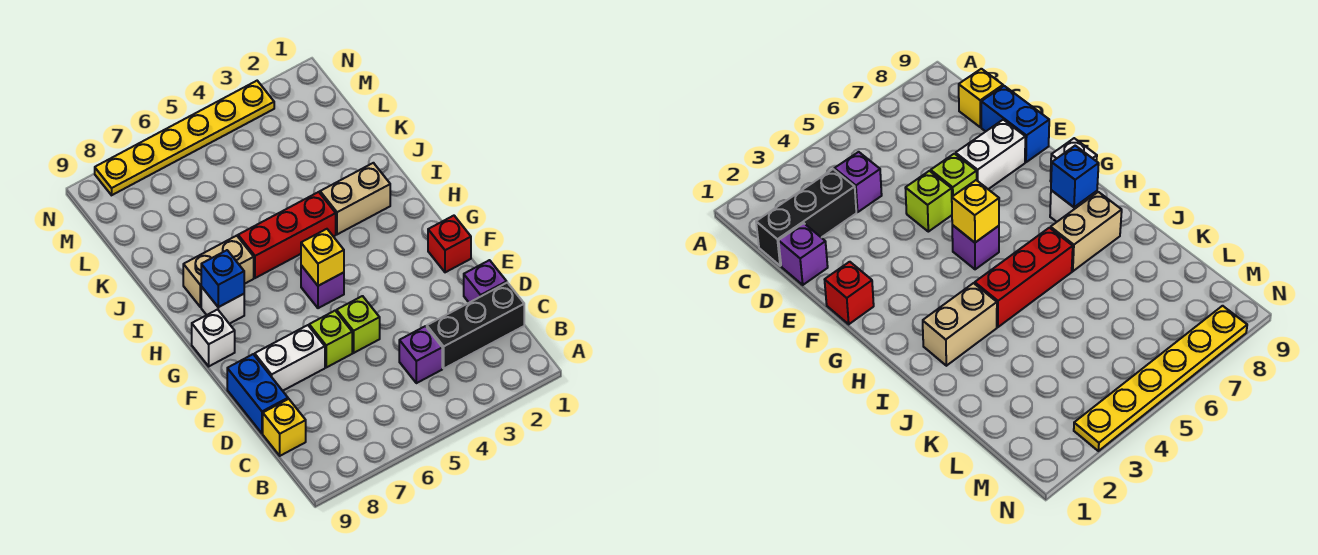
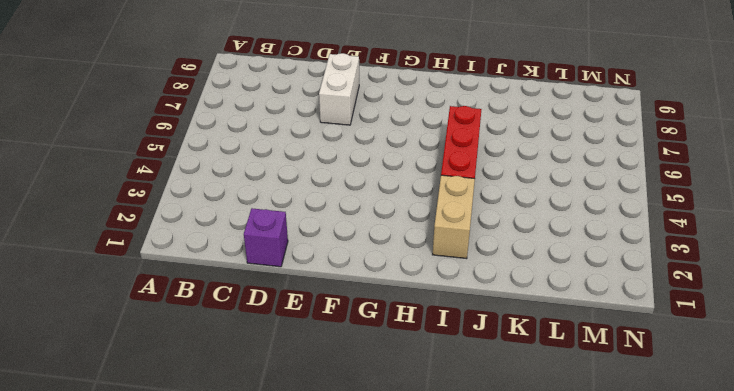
none -> black 1x3 brick [427,283,524,368]
none -> purple 1x1 brick [399,326,442,383]
none -> yellow 1x1 brick [263,399,306,456]

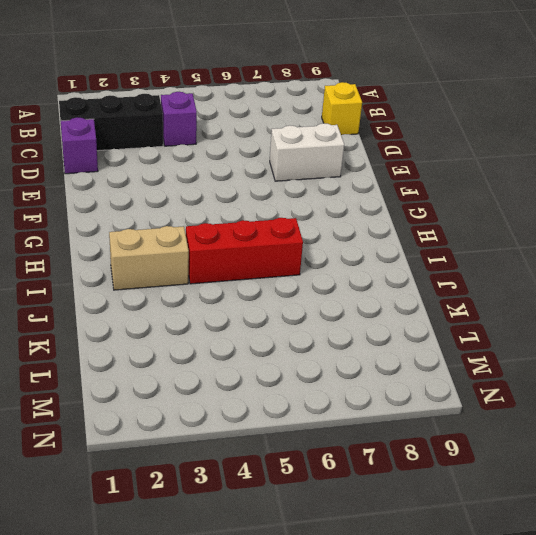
none -> blue 1x2 brick [227,354,288,434]
none -> lime 1x1 brick [337,296,380,353]
none -> lime 1x1 brick [309,311,352,367]

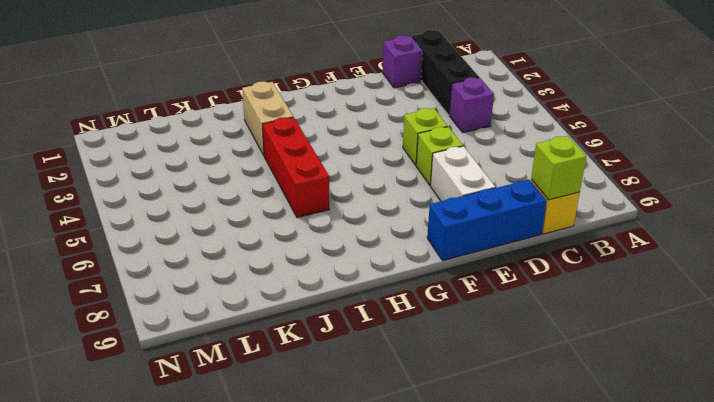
lime 1x1 brick [531,136,586,200] -> none
blue 1x3 brick [427,180,547,261] -> blue 1x2 brick [227,354,288,434]
none -> red 1x1 brick [428,216,471,272]
none -> purple 1x1 brick [301,265,344,308]
none -> white 1x1 brick [192,309,235,366]

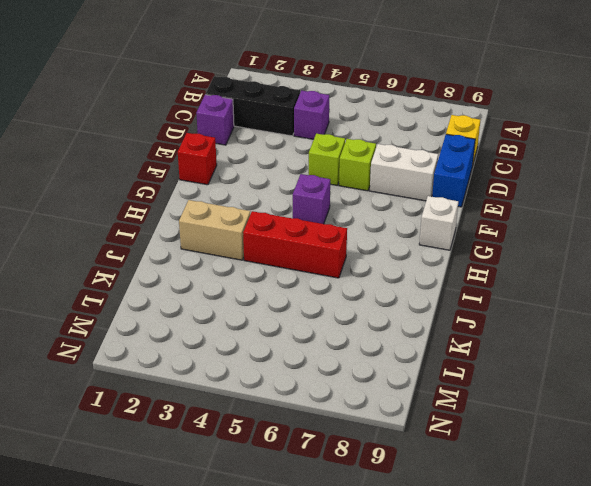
none -> white 1x1 brick [201,287,244,324]
none -> tan 1x2 brick [183,236,254,307]
none -> yellow 1x6 plate [95,81,274,195]

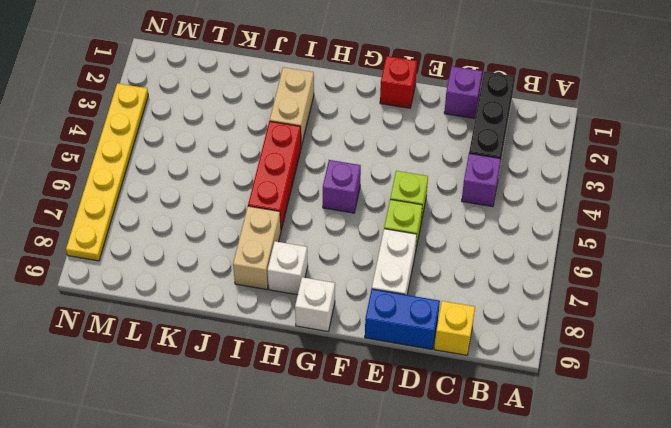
none -> yellow 1x1 brick [301,229,344,286]
none -> blue 1x1 brick [201,250,244,307]

